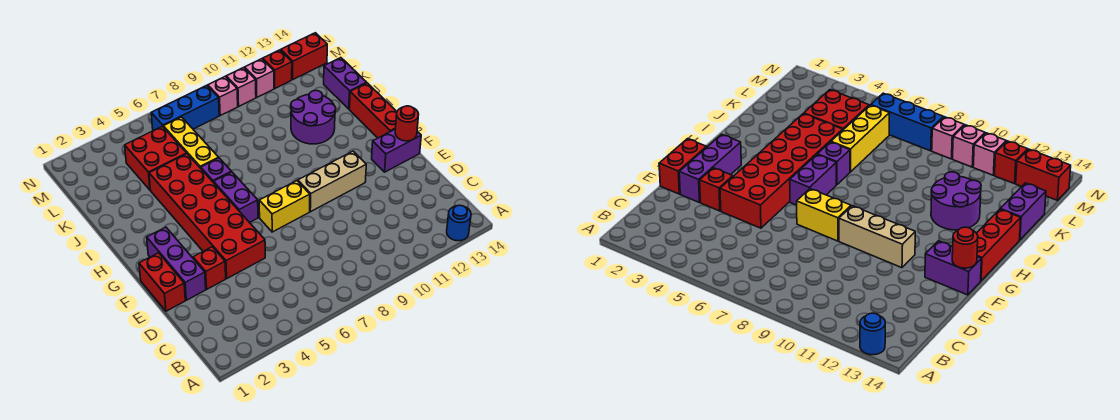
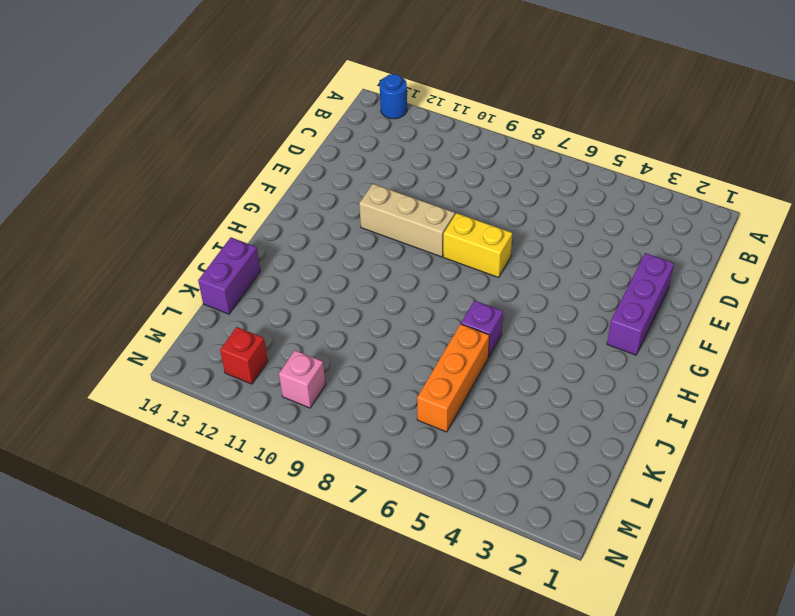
orange 1x3 brick [417,324,490,432] -> yellow 1x3 brick [163,117,219,168]
none -> red 1x2 brick [139,253,185,311]
none -> red 1x1 brick [193,247,226,289]
none -> red 2x6 brick [149,154,265,278]

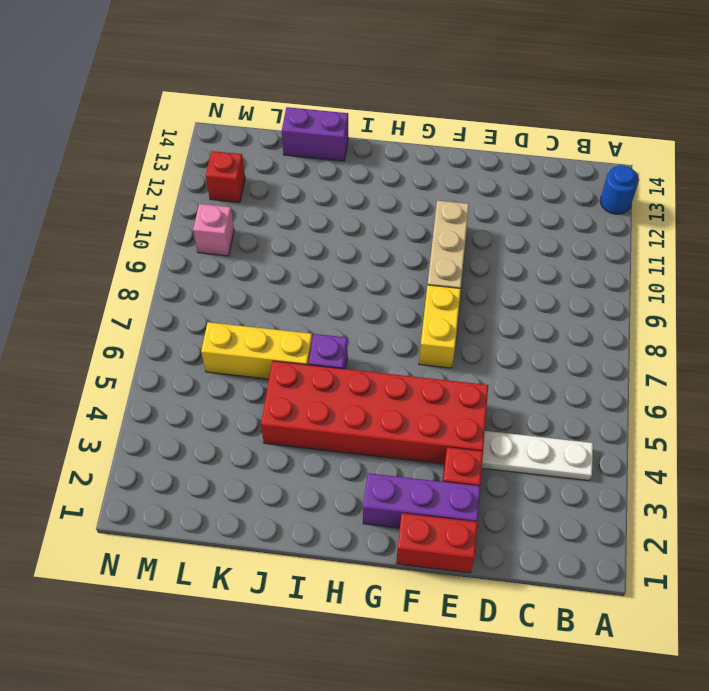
white 1x3 plate [482,431,593,481] -> none
none -> purple 1x2 brick [372,129,421,172]
none -> purple 1x2 brick [214,172,258,223]
none -> red 1x3 brick [349,83,397,138]

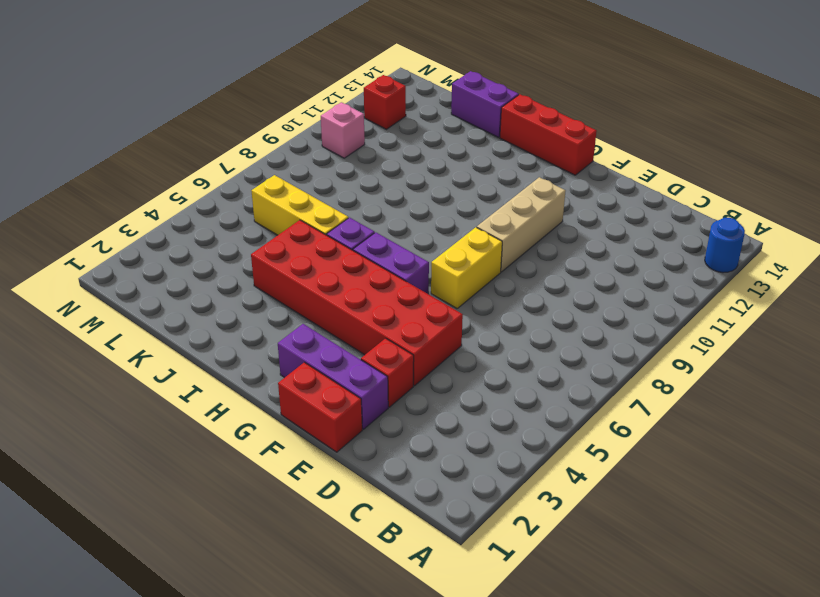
none -> purple 1x2 brick [372,129,421,172]
none -> purple 2x2 round brick [291,90,336,144]
none -> red 2x2 brick [125,126,187,190]

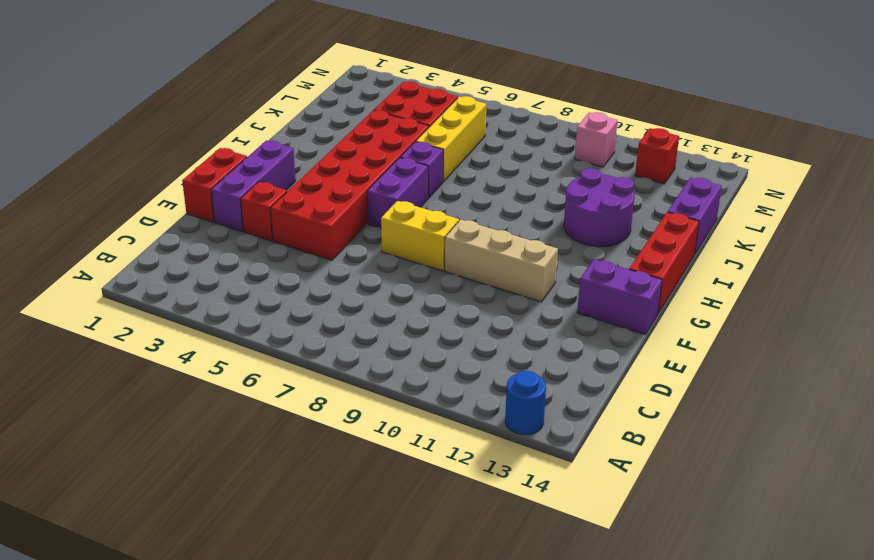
none -> blue 1x3 brick [151,85,219,131]
none -> pink 1x1 brick [208,76,238,115]
none -> pink 1x1 brick [245,59,274,97]

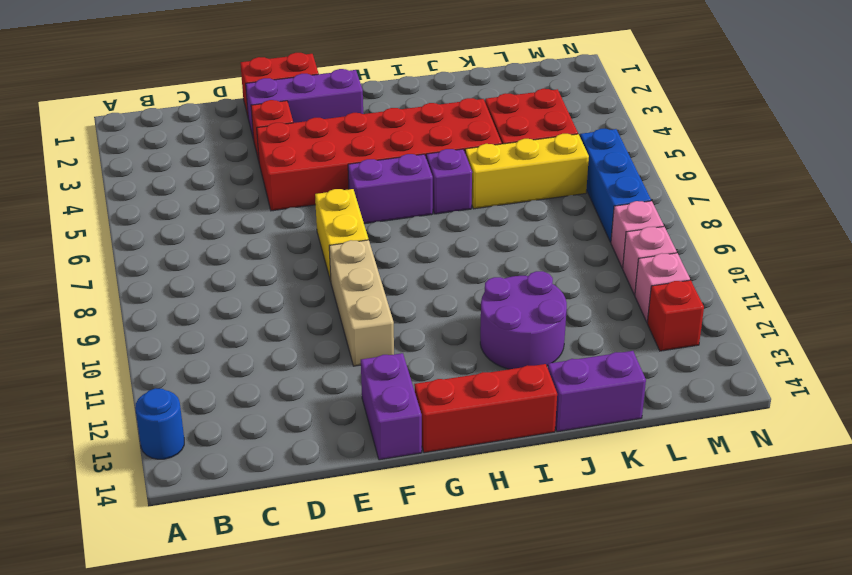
none -> red 1x2 brick [281,33,327,79]
none -> red 1x1 round brick [395,106,419,141]

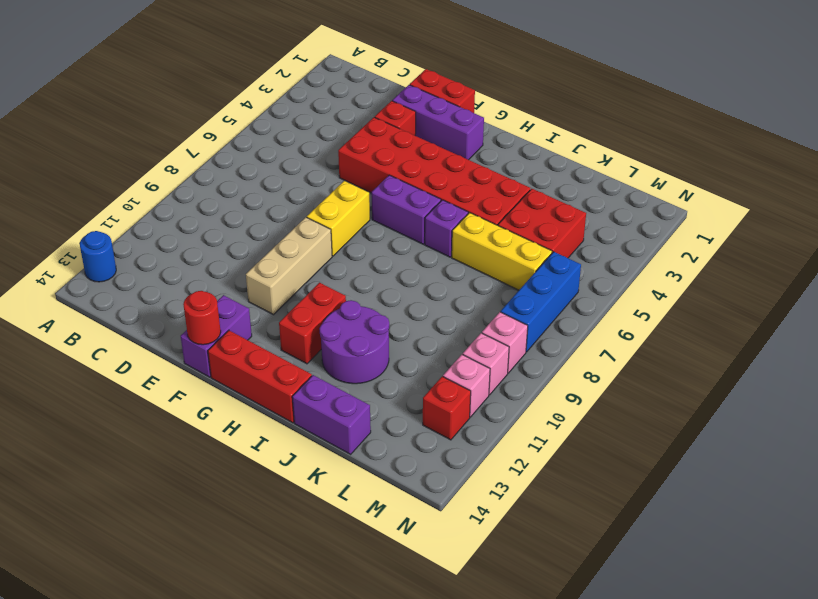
red 1x2 brick [279,283,346,364] -> red 1x2 brick moved to [281,33,327,79]

